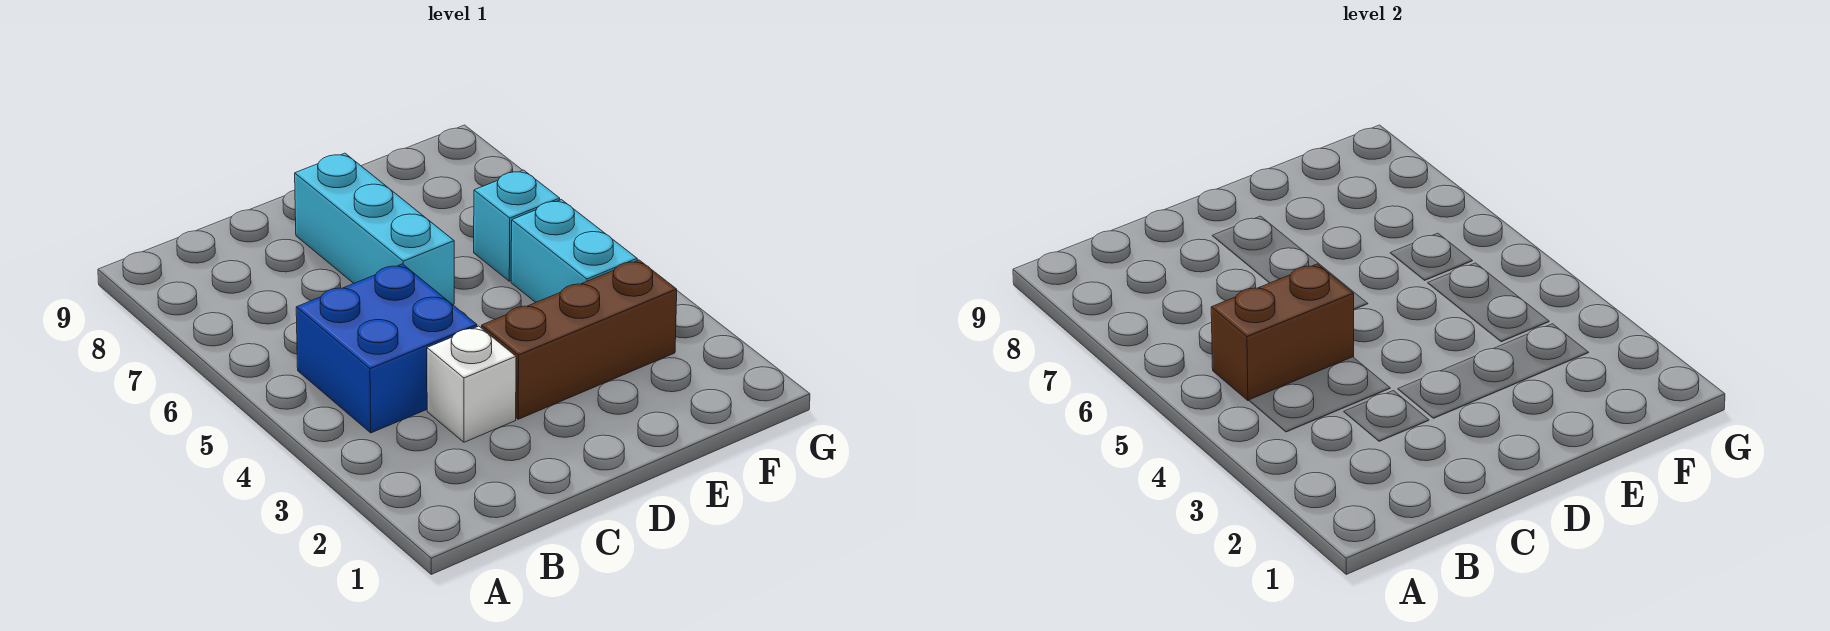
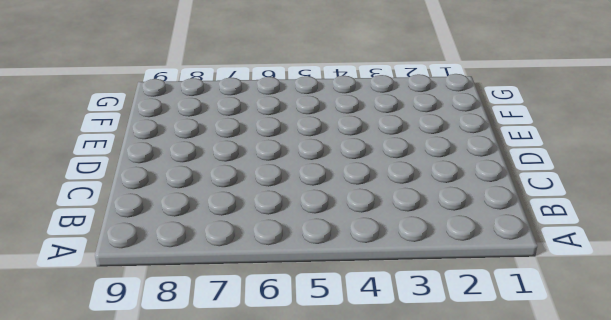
none -> blue 2x2 brick [296,264,477,433]
none -> white 1x1 brick [427,326,516,442]

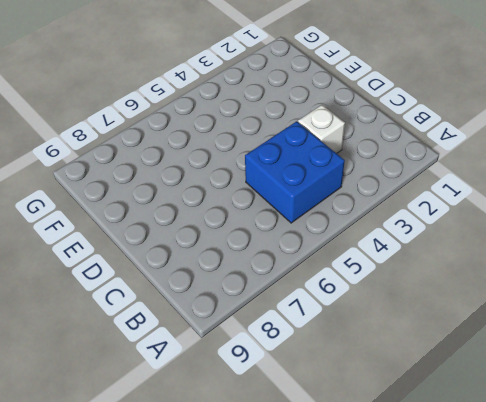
none -> brown 1x3 brick [482,260,677,419]
none -> cyan 1x3 brick [295,153,454,305]

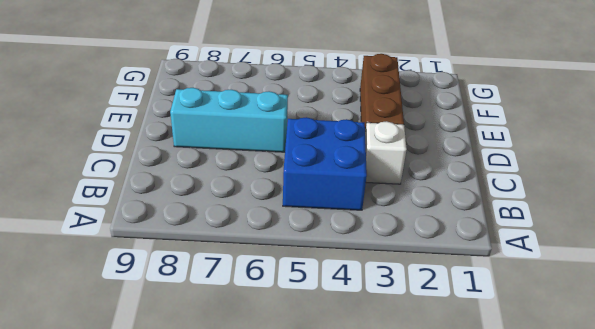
none -> cyan 1x2 brick [511,200,637,302]
none -> cyan 1x1 brick [474,170,560,281]

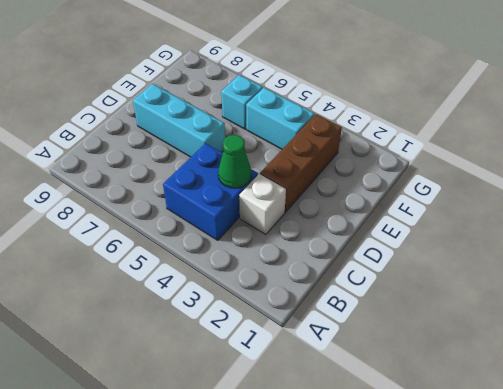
green 1x1 cone [218,135,251,188] -> none
none -> brown 1x2 brick [1211,264,1354,401]

